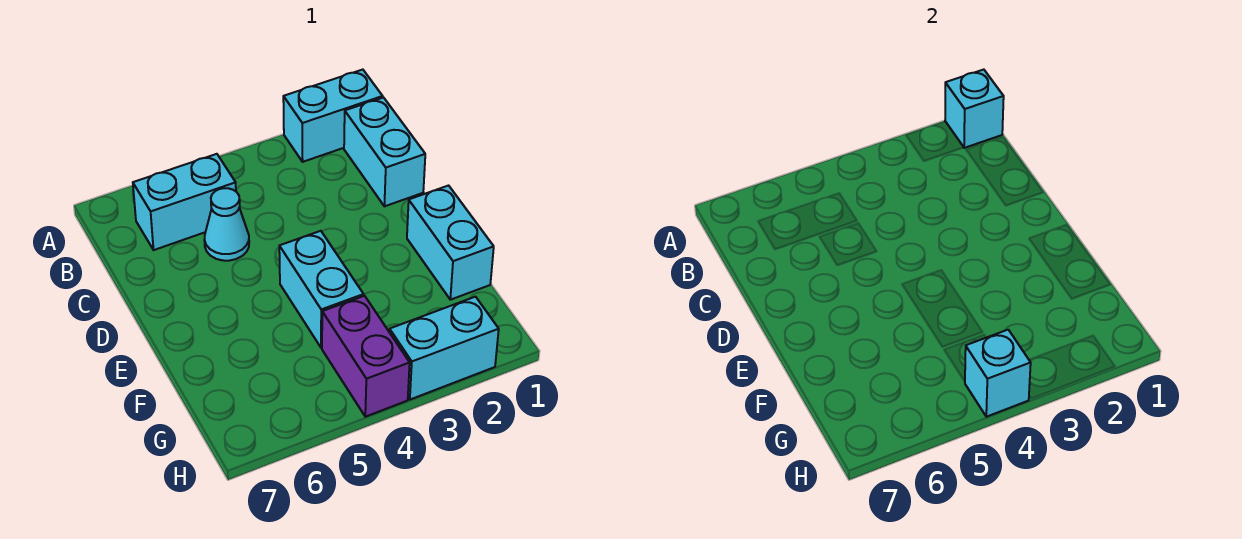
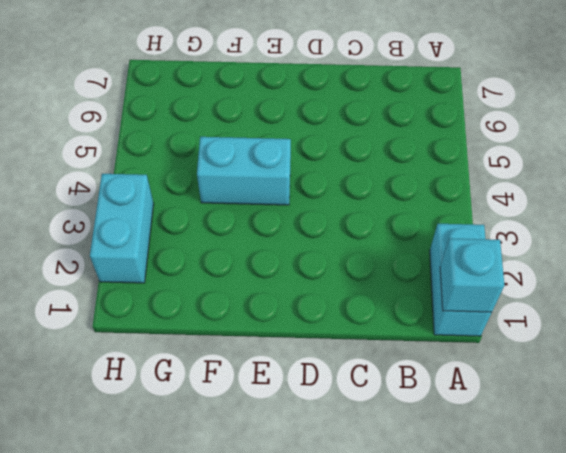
none -> cyan 1x2 brick [344,97,425,206]
none -> cyan 1x2 brick [133,154,236,250]

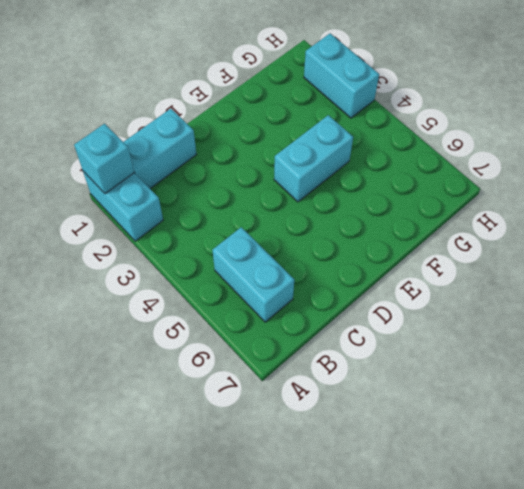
none -> cyan 1x1 cone [204,188,249,261]
none -> cyan 1x2 brick [407,186,494,300]

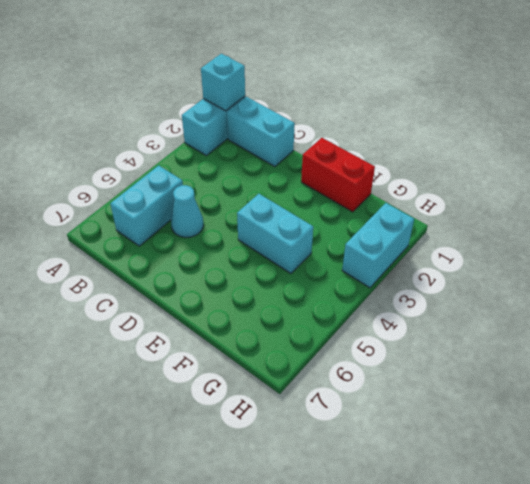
red 1x2 brick [301,138,375,212] -> cyan 1x2 brick [407,186,494,300]
none -> purple 1x2 brick [322,296,410,417]
none -> cyan 1x1 brick [965,330,1031,417]

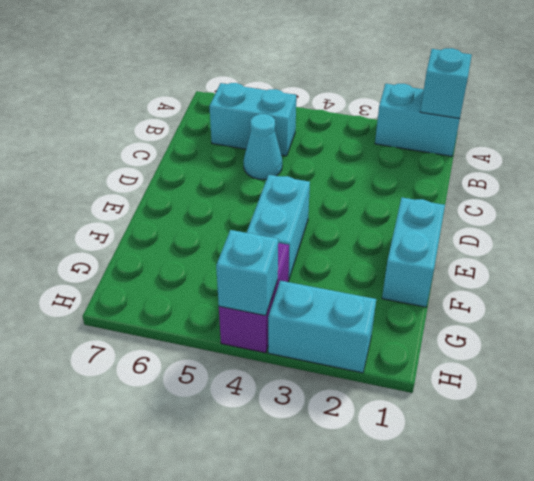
none -> cyan 1x2 brick [344,97,425,206]

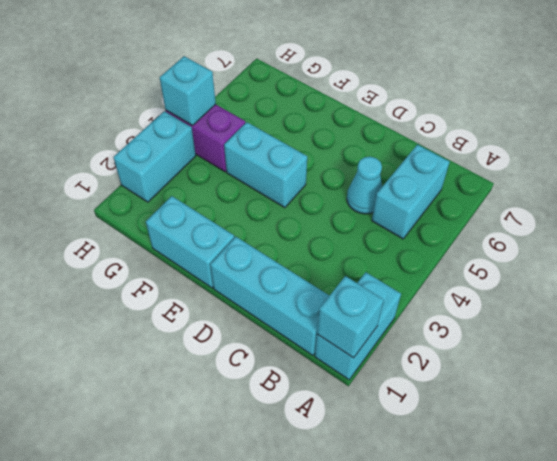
cyan 1x3 brick [210,237,329,355] -> cyan 1x2 brick [344,97,425,206]

